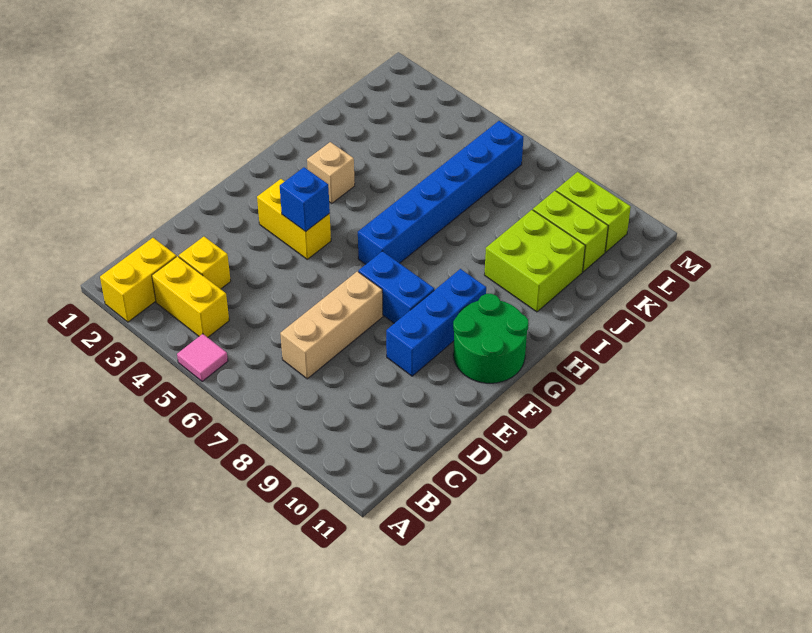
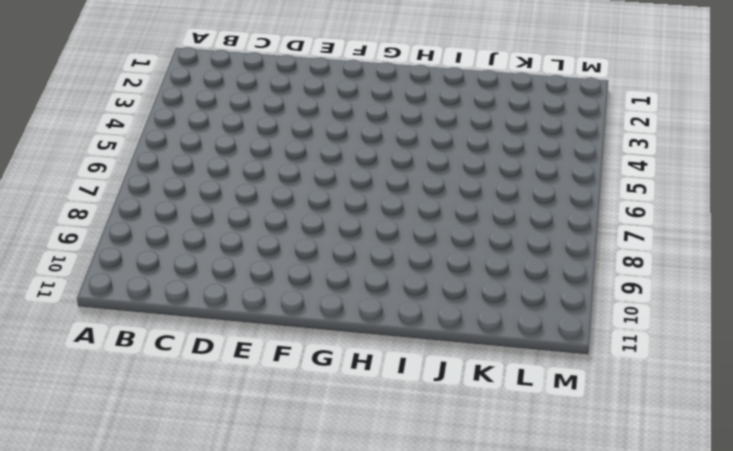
none -> yellow 1x2 brick [100,238,176,322]
none -> pink 1x1 tile [177,334,228,382]
none -> yellow 1x2 brick [152,256,229,337]

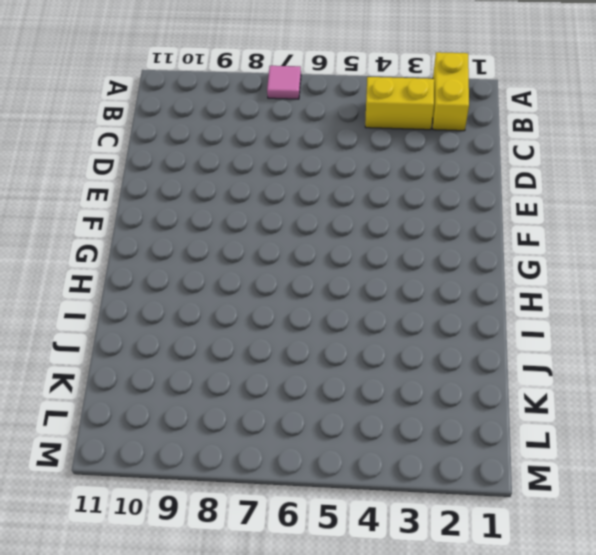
pink 1x1 tile [267,66,301,99] -> pink 1x1 tile moved to [177,334,228,382]
none -> yellow 1x1 brick [179,237,231,289]
none -> tan 1x3 brick [280,271,383,379]
none -> blue 1x3 brick [386,269,486,376]

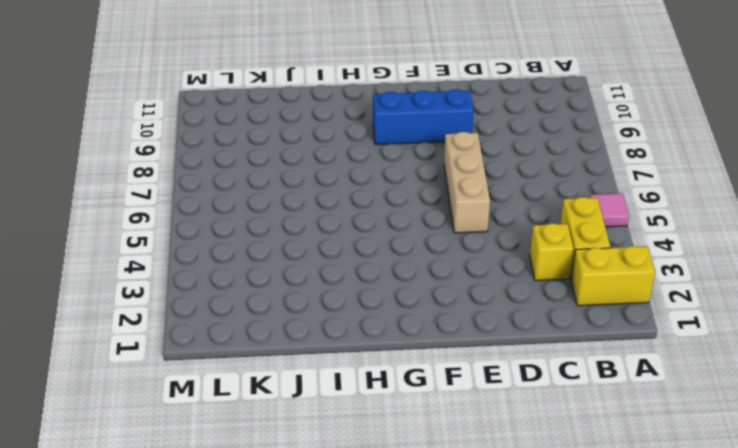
tan 1x3 brick [444,132,490,233] -> tan 1x3 brick turned to [280,271,383,379]
none -> yellow 1x2 brick [257,179,331,259]
none -> blue 1x2 brick [359,251,434,323]
none -> green 2x2 round brick [453,294,529,383]

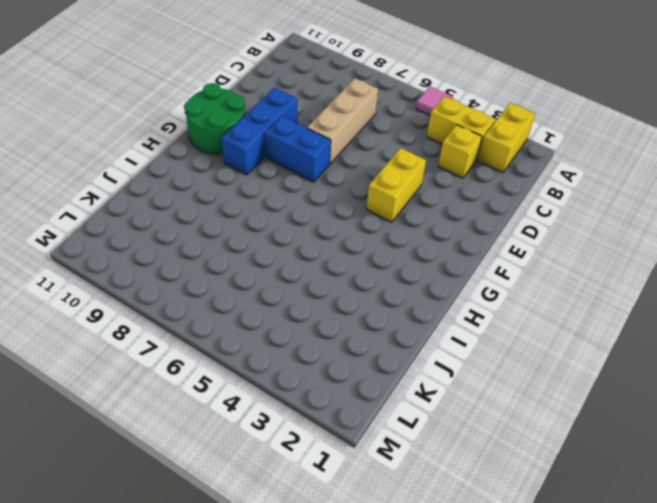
yellow 1x2 brick [366,148,426,222] -> yellow 1x2 brick turned to [257,179,331,259]
none -> blue 1x6 brick [358,121,523,264]
none -> tan 1x1 brick [307,142,355,203]
none -> lime 2x2 brick [484,210,585,312]

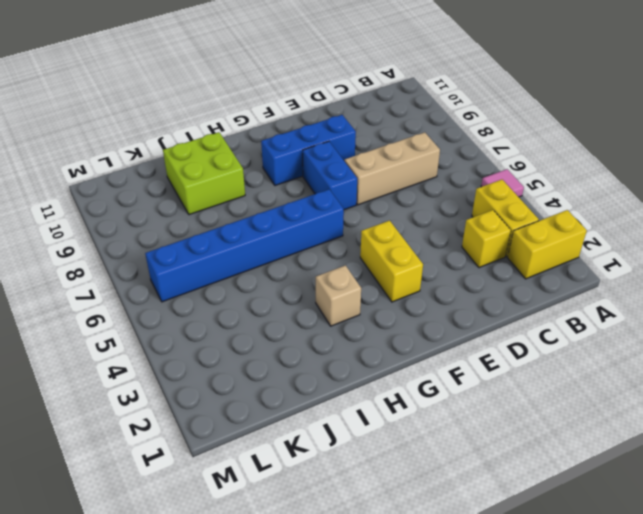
none -> green 2x2 round brick [453,294,529,383]
none -> lime 1x2 brick [533,191,608,272]
none -> lime 1x2 brick [556,172,631,252]

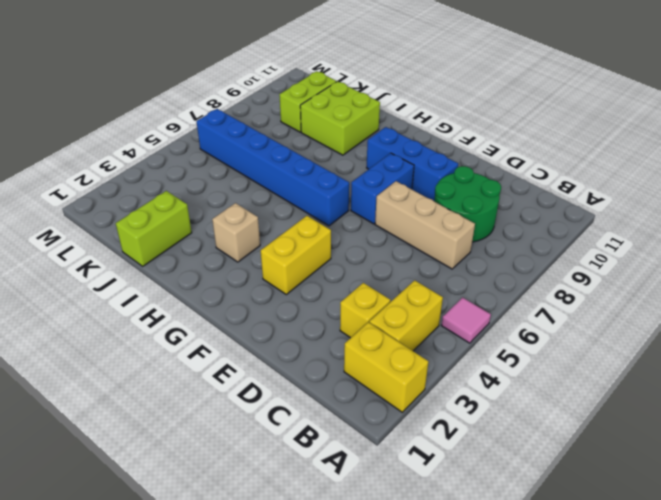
green 2x2 round brick [434,166,501,242] -> green 2x2 round brick moved to [453,294,529,383]
lime 1x2 brick [116,191,192,266] -> lime 1x2 brick moved to [556,172,631,252]
none -> blue 1x1 brick [280,167,330,232]

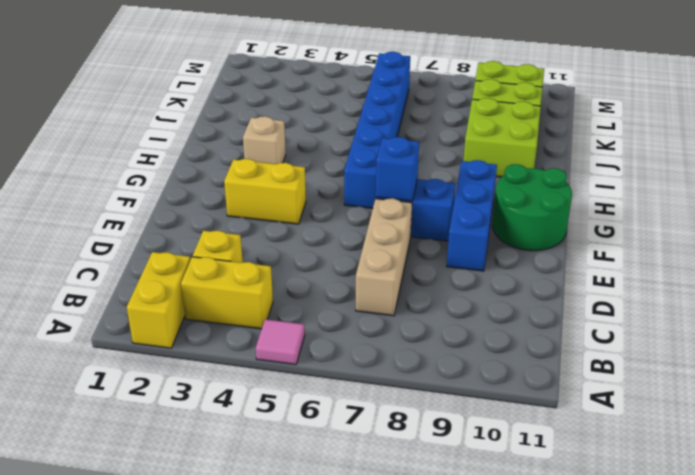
blue 1x1 brick [376,137,419,201] -> blue 1x1 brick moved to [280,167,330,232]

